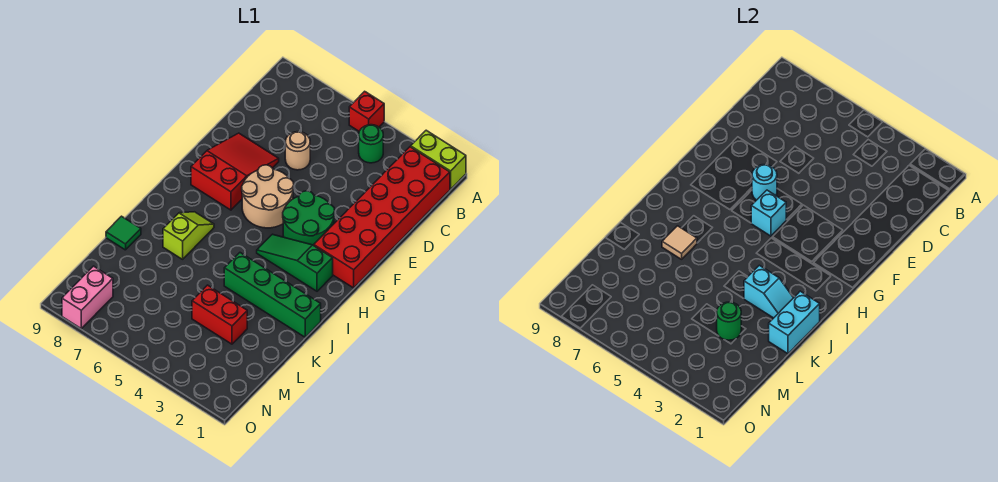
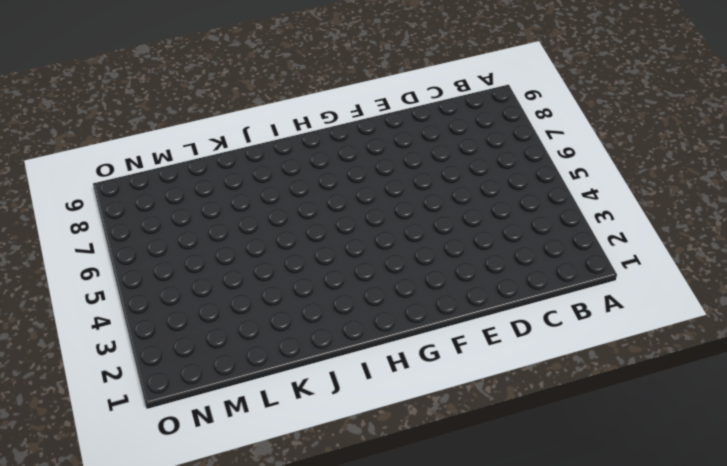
none -> lime 1x2 brick [411,130,466,189]
none -> red 1x1 brick [349,91,384,131]
none -> red 2x6 brick [314,147,450,288]

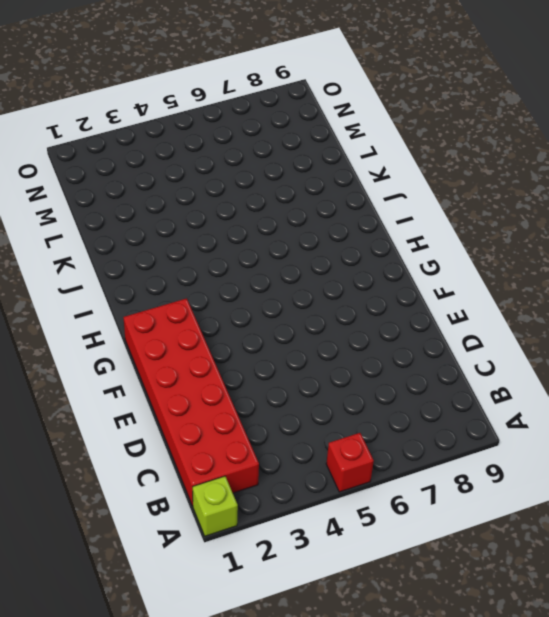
lime 1x1 brick [193,476,238,536] -> lime 1x2 brick [411,130,466,189]
none -> green 1x1 round brick [359,125,383,163]
none -> tan 1x1 round brick [285,132,310,170]
none -> red 2x3 slope [191,133,279,210]

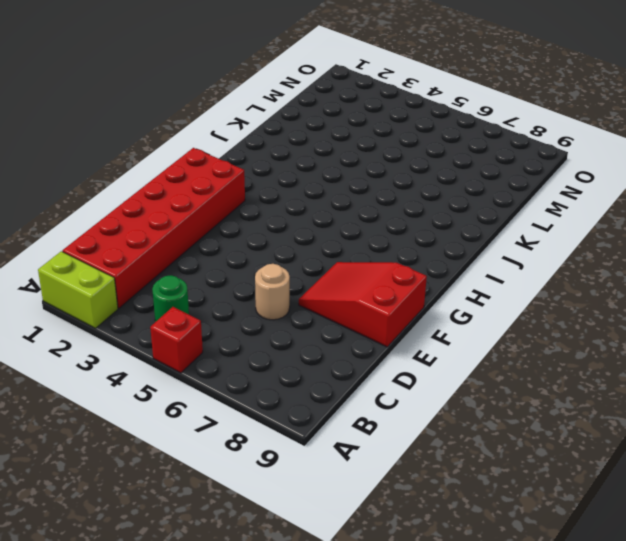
red 2x3 slope [299,262,427,347] -> red 2x3 slope turned to [191,133,279,210]
none -> green 2x2 round brick [283,191,335,245]
none -> tan 2x2 round brick [242,165,294,228]
none -> green 1x3 slope [257,234,333,291]

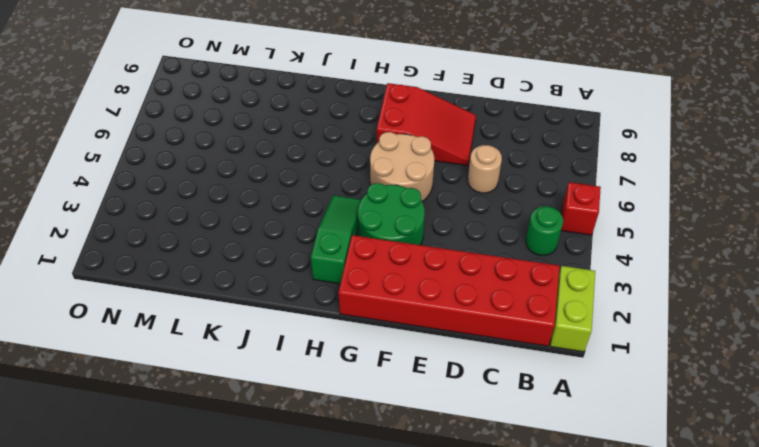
none -> lime 1x2 slope [163,212,214,259]
none -> green 1x4 brick [224,253,321,337]
none -> green 1x1 tile [106,216,141,250]

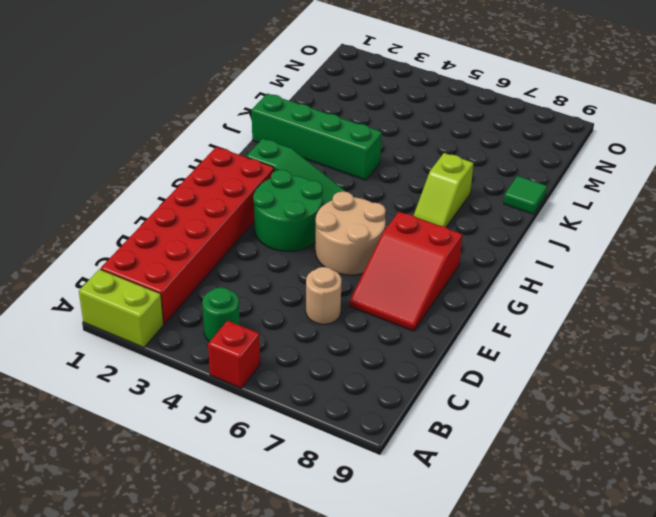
none -> red 1x2 brick [192,285,247,344]
none -> pink 1x2 brick [62,266,113,328]
none -> cyan 1x1 round brick [752,165,777,200]

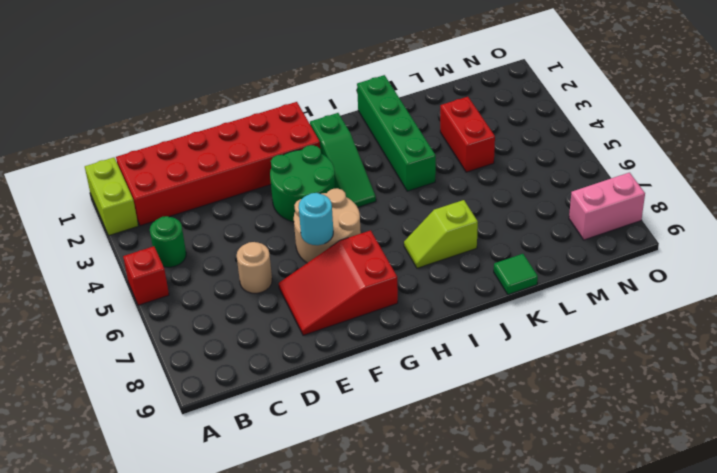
none -> cyan 1x1 brick [751,190,786,236]
none -> cyan 1x2 brick [769,291,820,354]
none -> cyan 1x2 slope [744,265,793,318]

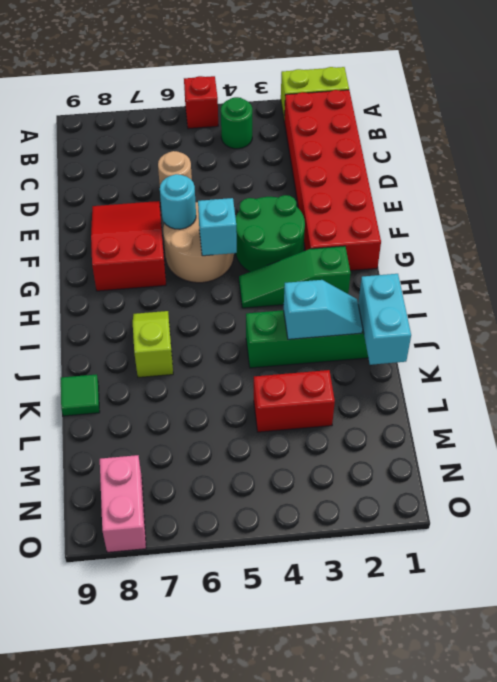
none -> tan 1x1 tile [662,226,697,259]
none -> green 1x1 round brick [717,302,741,340]

